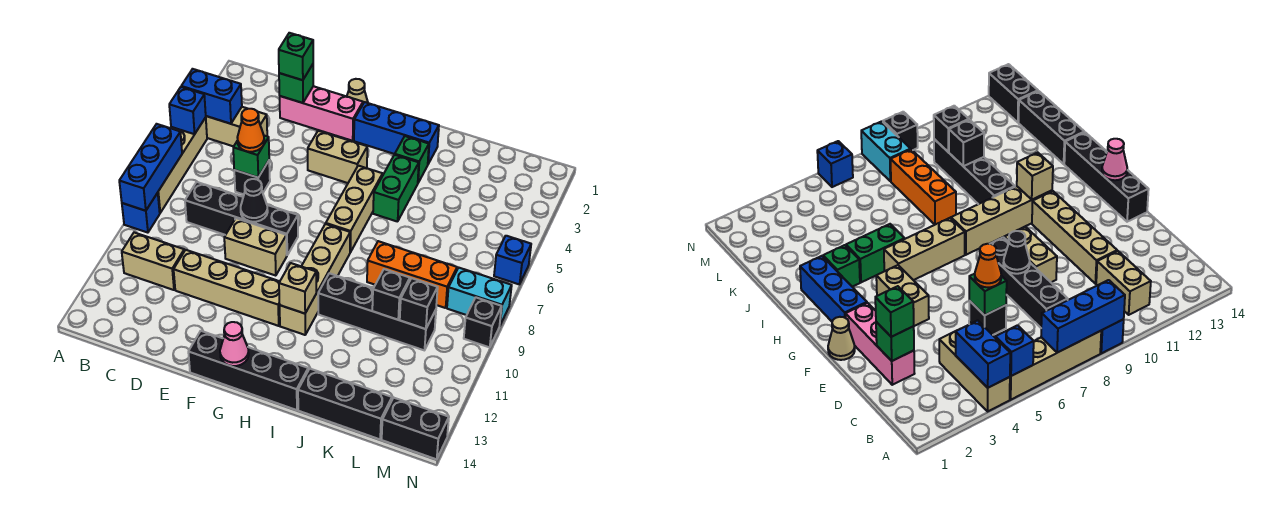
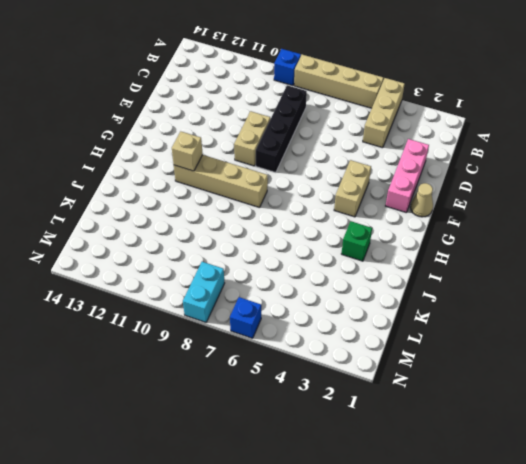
none -> tan 1x2 brick [122,233,184,290]
none -> black 1x1 brick [234,161,270,194]
none -> tan 1x4 brick [174,250,280,326]
none -> black 1x4 brick [188,331,308,410]

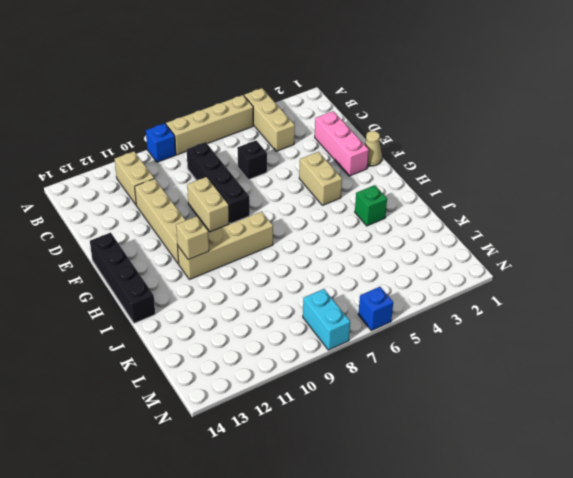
none -> blue 1x3 brick [354,102,439,164]
none -> tan 1x3 brick [326,166,383,252]
none -> green 1x2 brick [373,155,419,222]
none -> black 1x4 brick [318,273,436,350]

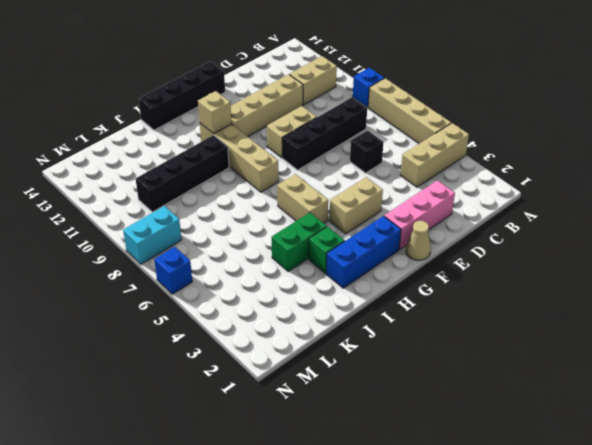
tan 1x2 brick [277,174,328,223] -> tan 1x3 brick [326,166,383,252]
green 1x2 brick [271,213,327,271] -> green 1x2 brick turned to [373,155,419,222]
none -> orange 1x3 brick [367,241,457,308]
none -> black 1x3 brick [298,369,392,439]
none -> black 1x2 brick [382,398,449,459]
none -> black 1x1 brick [464,297,502,347]

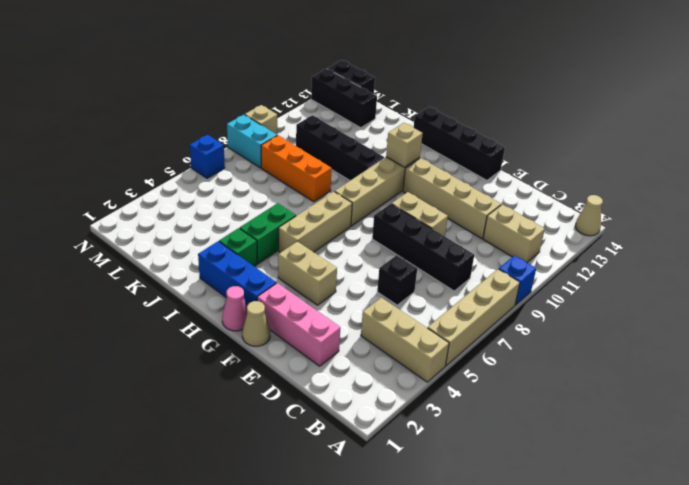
tan 1x1 cone [575,195,603,236] -> none
pink 1x1 cone [222,286,247,331] -> pink 1x1 cone moved to [220,322,249,366]
black 1x3 brick [311,69,377,128] -> black 1x3 brick moved to [298,369,392,439]
tan 1x1 brick [245,105,277,134] -> black 1x1 brick [464,297,502,347]
none -> blue 1x2 brick [181,69,242,124]
none -> blue 1x1 brick [169,87,206,134]
none -> blue 1x3 brick [119,124,182,211]
none -> green 1x1 brick [279,64,313,103]

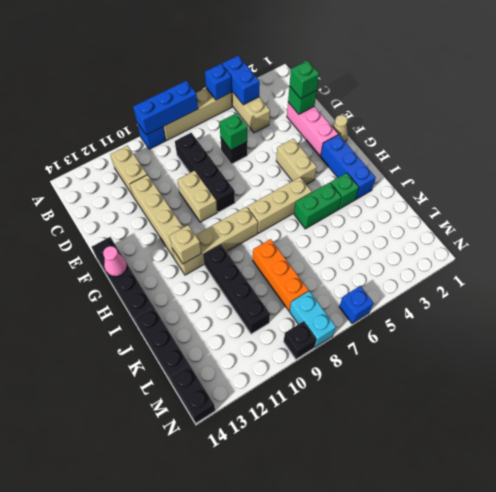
none -> black 1x1 cone [241,179,268,222]
none -> black 1x1 brick [372,269,410,320]
none -> black 1x1 brick [400,278,438,329]
none -> orange 1x1 cone [237,109,264,152]

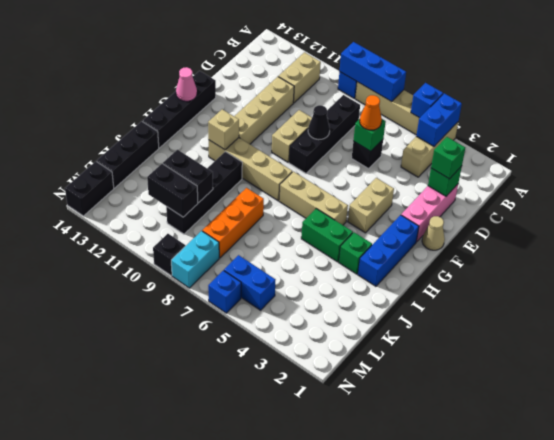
black 1x2 brick [163,150,213,203] -> black 1x1 brick [372,269,410,320]
black 1x2 brick [147,164,198,217] -> black 1x1 brick [400,278,438,329]
blue 1x2 brick [224,255,275,310] -> none

